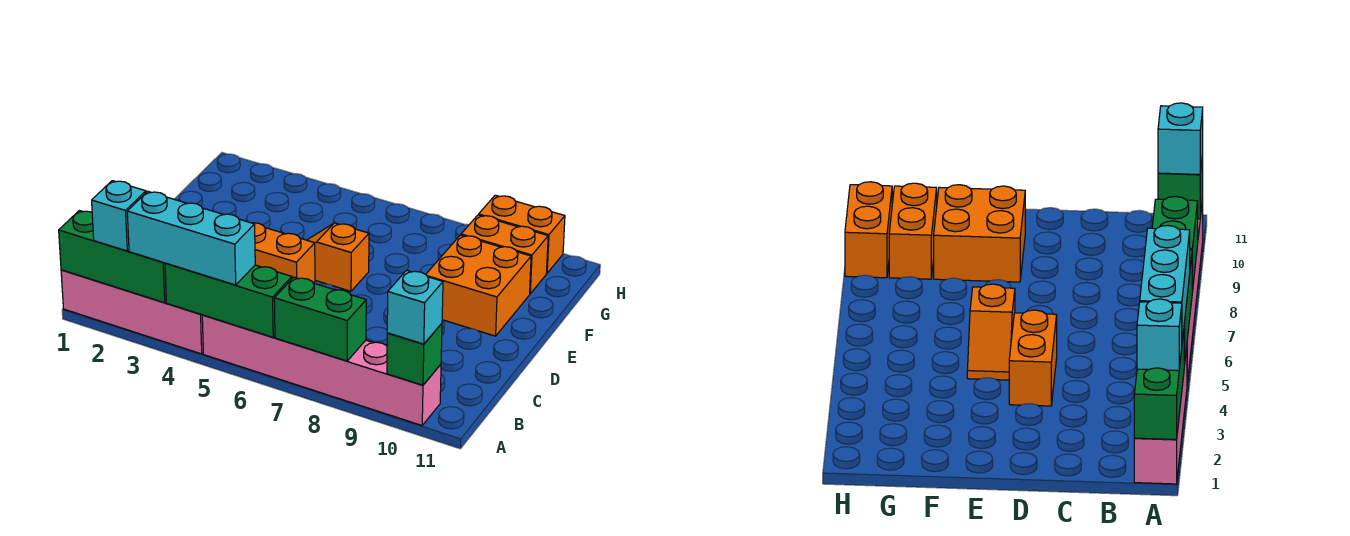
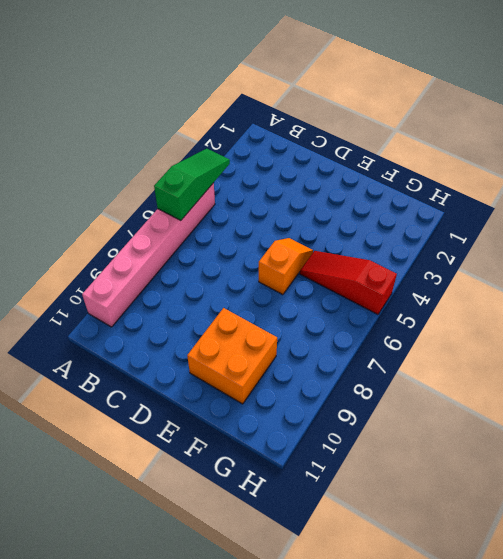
green 1x3 slope [154,149,230,221] -> green 1x3 brick [165,263,292,337]
red 1x3 slope [300,251,397,314] -> none
none -> pink 1x4 brick [61,270,203,354]
none -> orange 1x2 brick [253,223,315,283]
none -> orange 1x2 brick [461,215,548,294]

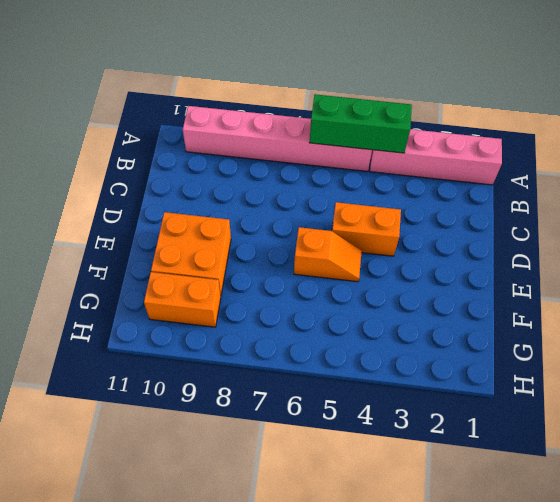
none -> orange 1x2 brick [479,195,565,273]
none -> green 1x3 brick [59,211,166,303]
none -> green 1x2 brick [274,277,366,361]

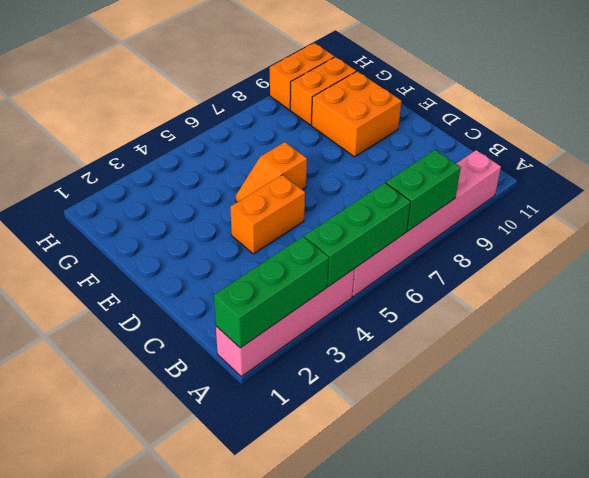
none -> green 1x1 brick [387,323,442,385]
none -> cyan 1x1 brick [92,181,146,251]
none -> cyan 1x3 brick [127,191,255,285]

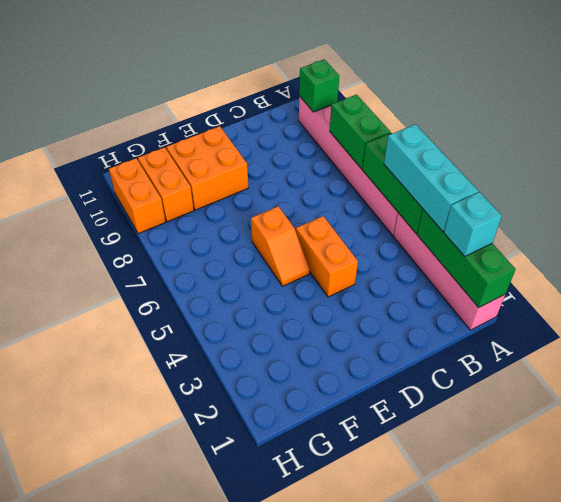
none -> cyan 1x1 brick [387,270,443,344]

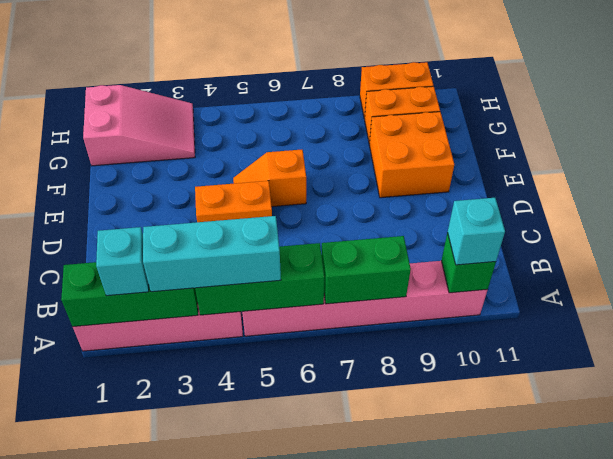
pink 2x3 slope [83,85,195,166] -> none

